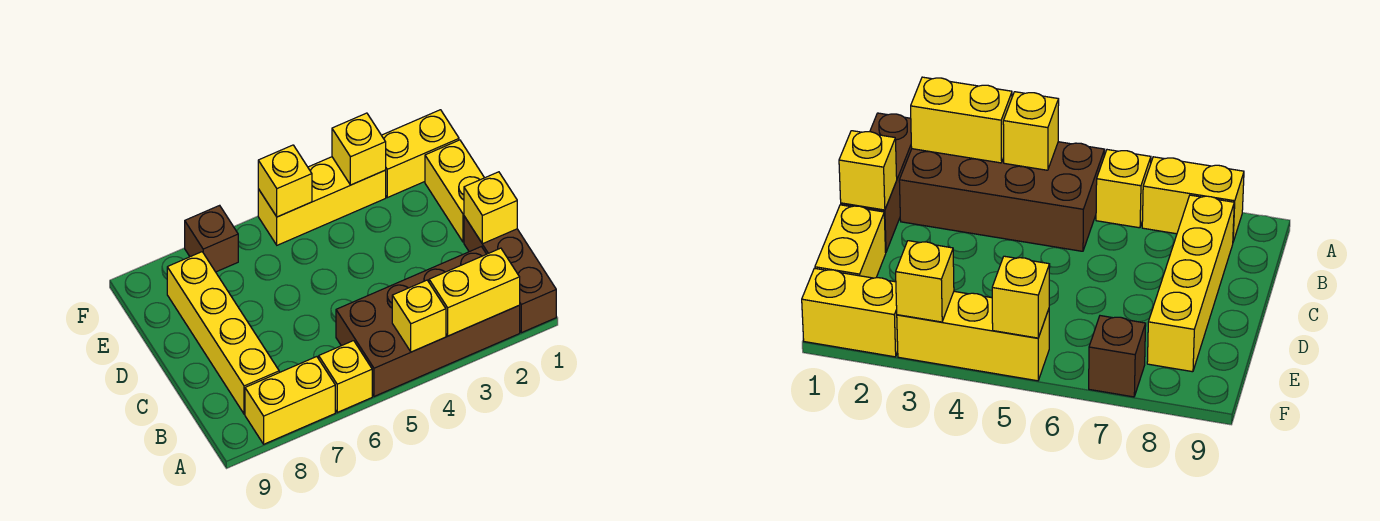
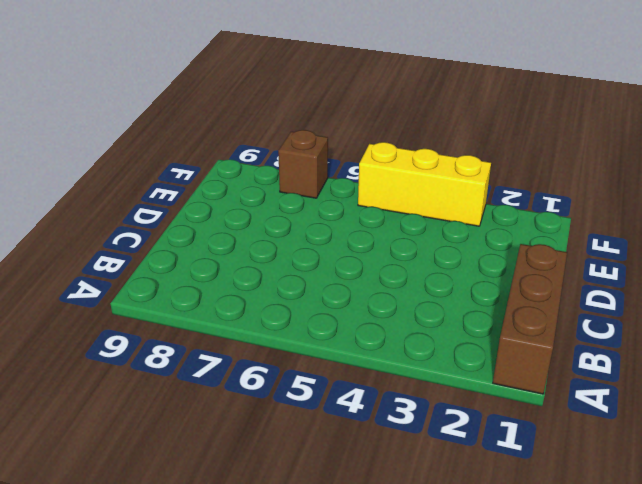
none -> brown 2x4 brick [336,247,520,396]
none -> yellow 1x1 brick [319,341,372,412]
none -> yellow 1x2 brick [245,357,335,444]

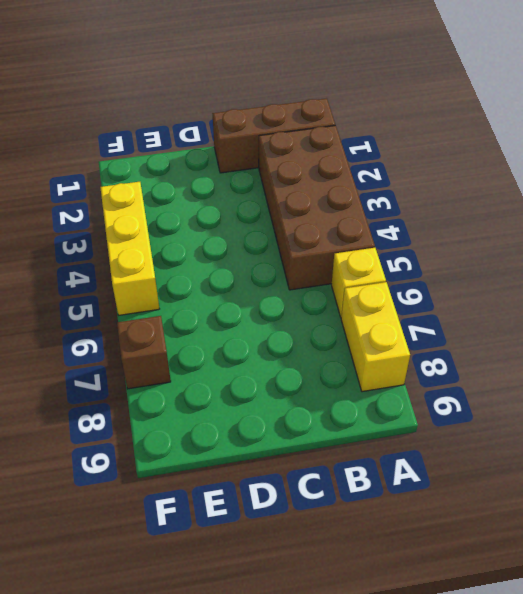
none -> yellow 1x4 brick [167,252,279,414]
none -> yellow 1x2 brick [425,140,484,242]
none -> yellow 1x2 brick [382,110,459,198]

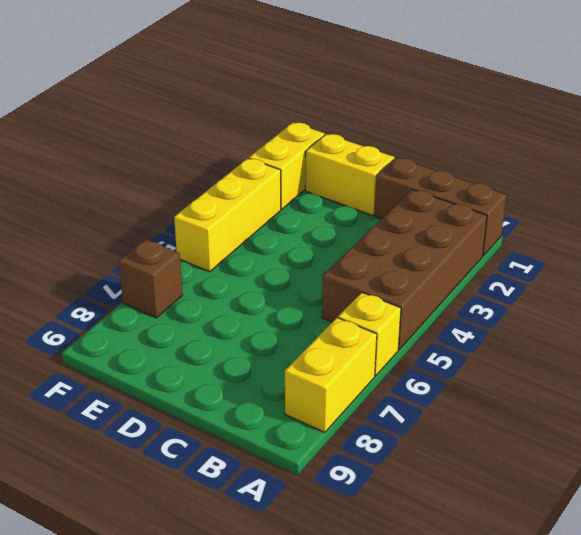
none -> yellow 1x4 brick [167,252,279,414]
none -> yellow 1x2 brick [429,248,520,336]
none -> yellow 1x1 brick [392,280,446,352]

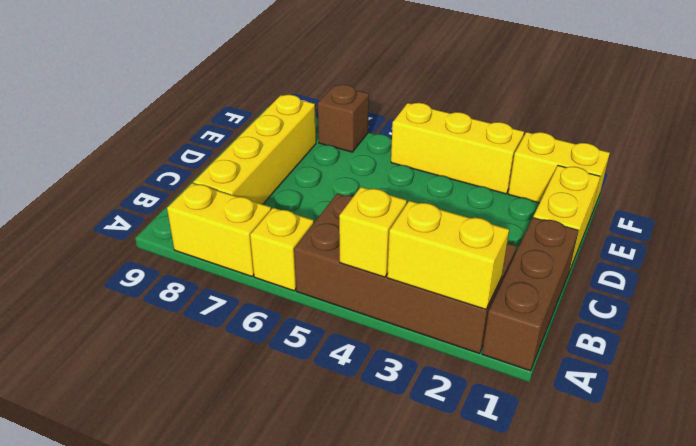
none -> yellow 1x1 brick [464,172,517,244]
none -> yellow 1x1 brick [332,113,386,185]
none -> yellow 1x1 brick [258,145,312,217]

